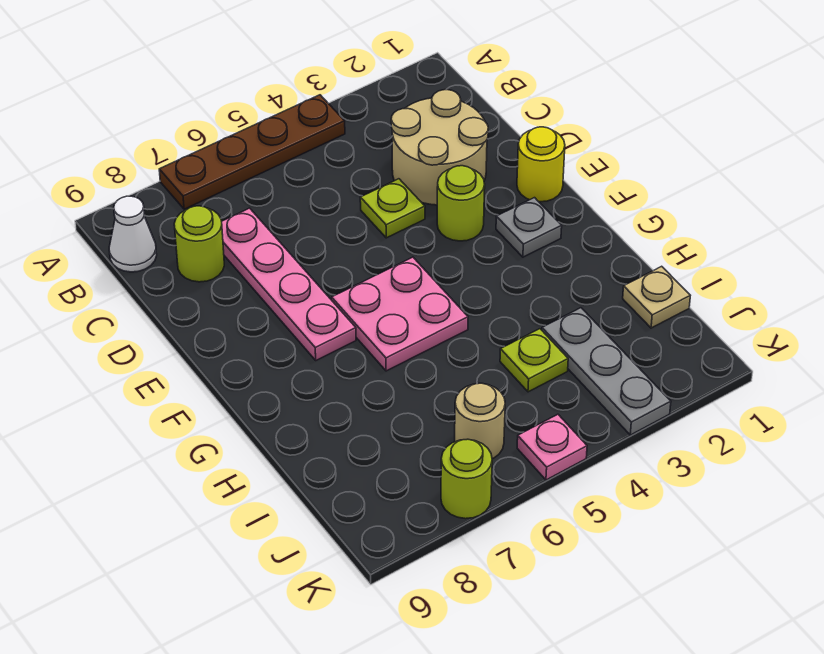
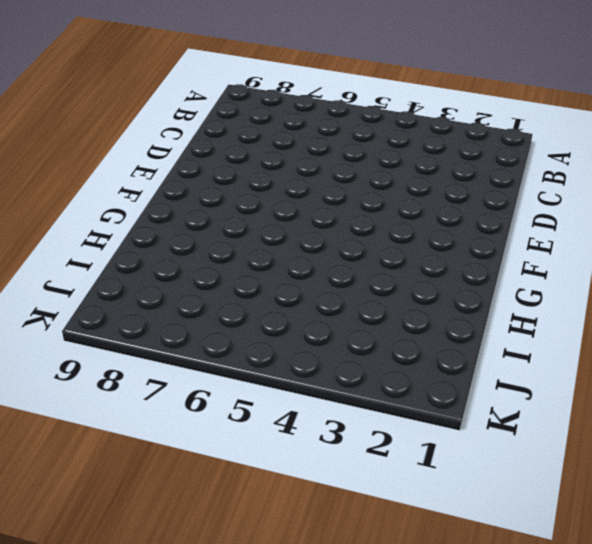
none -> brown 1x4 plate [159,95,345,209]
none -> white 1x1 cone [109,196,157,272]
none -> tan 2x2 round brick [391,90,488,205]

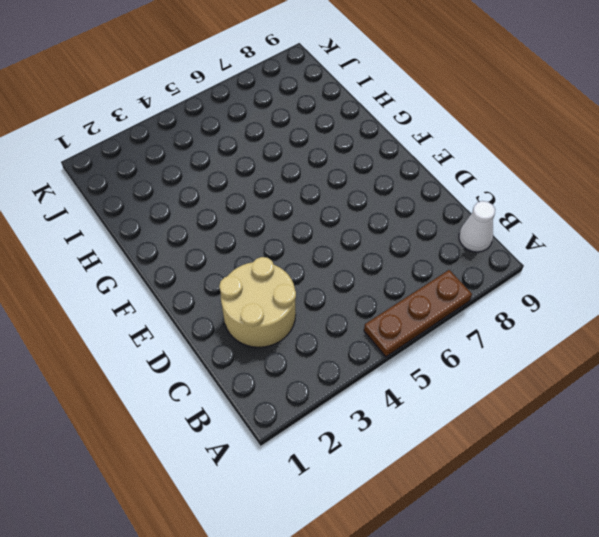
brown 1x3 plate [364,270,472,357] -> brown 1x4 plate [159,95,345,209]
none -> pink 1x4 plate [222,208,356,360]
none -> lime 1x1 round brick [174,206,224,282]
none -> lime 1x1 plate [360,179,425,238]

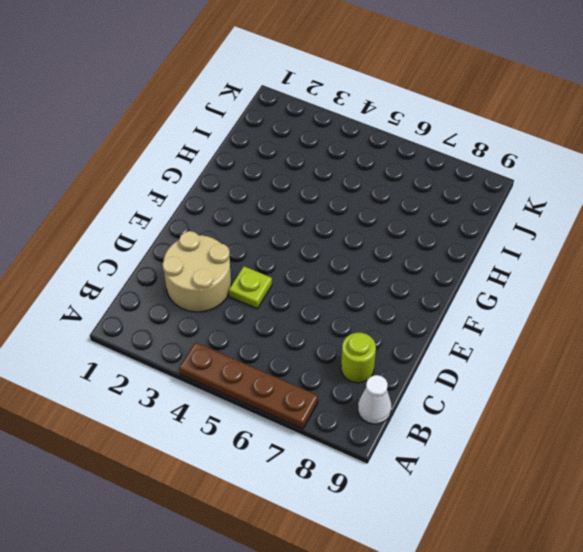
none -> pink 1x4 plate [222,208,356,360]
none -> yellow 1x1 round brick [517,127,565,202]
none -> lime 1x1 round brick [437,166,485,241]

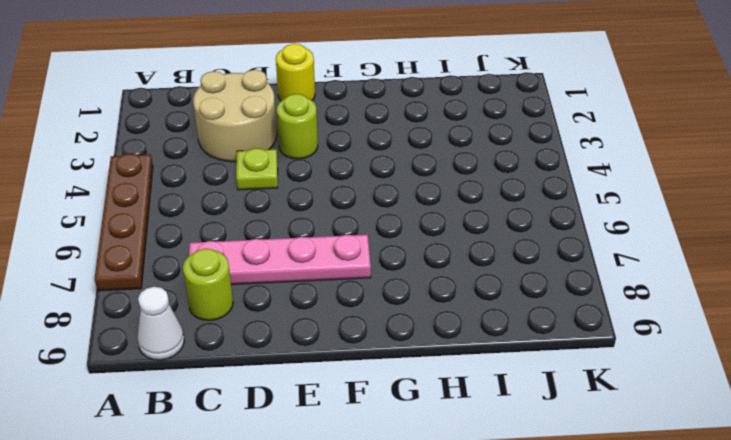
none -> grey 1x1 plate [496,198,562,257]
none -> pink 2x2 plate [332,257,468,371]
none -> tan 1x1 plate [623,266,690,328]

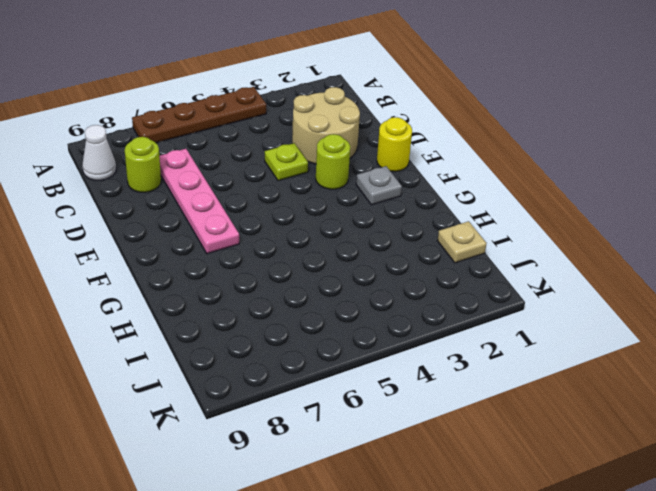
none -> pink 2x2 plate [332,257,468,371]
none -> grey 1x3 plate [542,308,671,435]
none -> lime 1x1 plate [500,329,568,392]

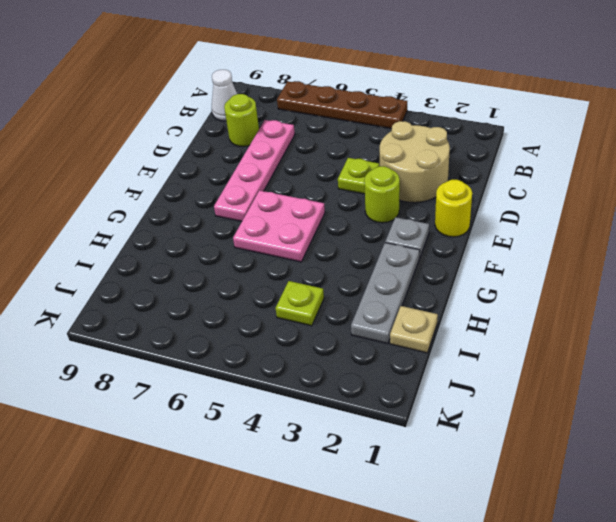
grey 1x3 plate [351,243,420,344] -> grey 1x3 plate moved to [542,308,671,435]
none -> tan 1x1 round brick [455,383,505,459]
none -> pink 1x1 plate [517,414,587,480]
none -> lime 1x1 round brick [441,439,492,519]

